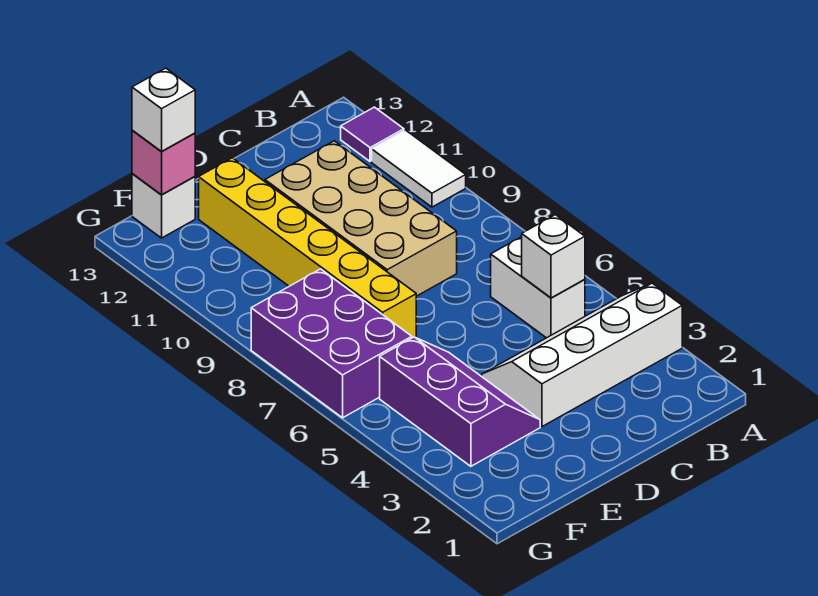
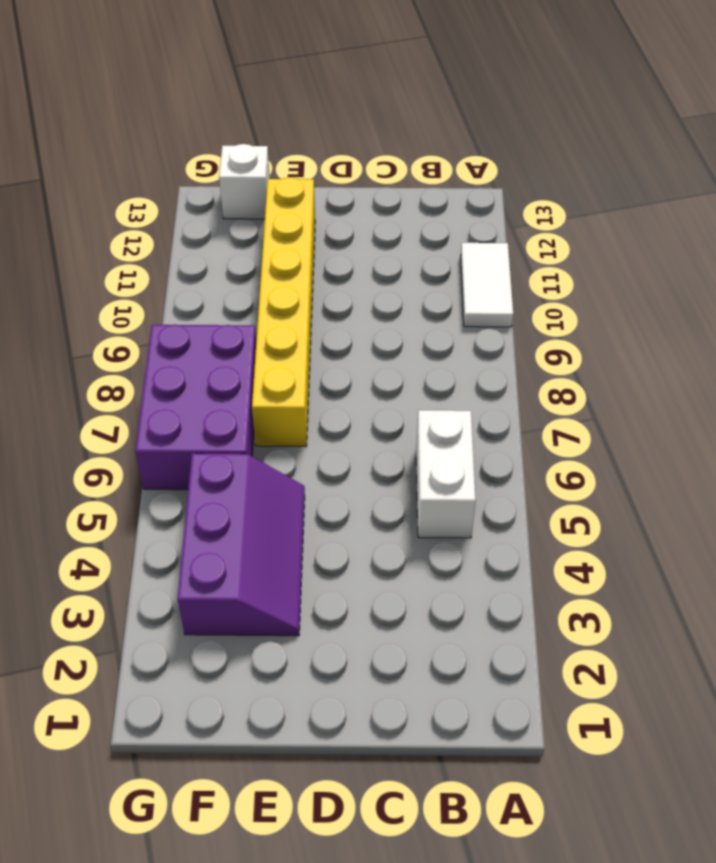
none -> white 2x4 slope [482,283,682,427]
none -> purple 1x1 tile [341,107,404,161]
none -> tan 2x4 brick [265,141,457,296]

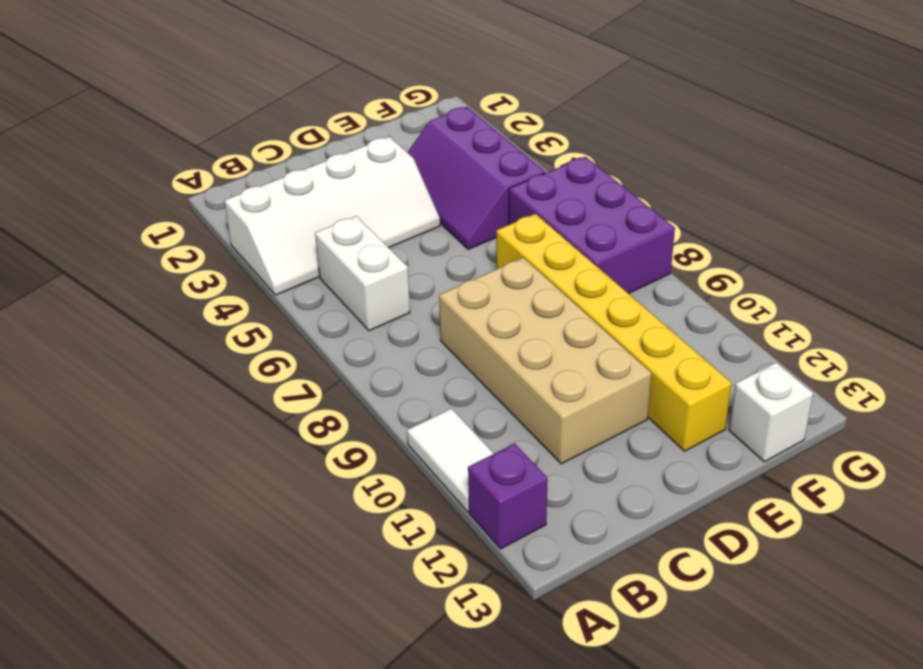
purple 1x1 brick [468,444,548,549] -> purple 1x1 tile [341,107,404,161]
none -> white 1x1 brick [522,215,585,298]
none -> pink 1x1 brick [132,131,195,195]
none -> white 1x1 brick [132,68,195,151]

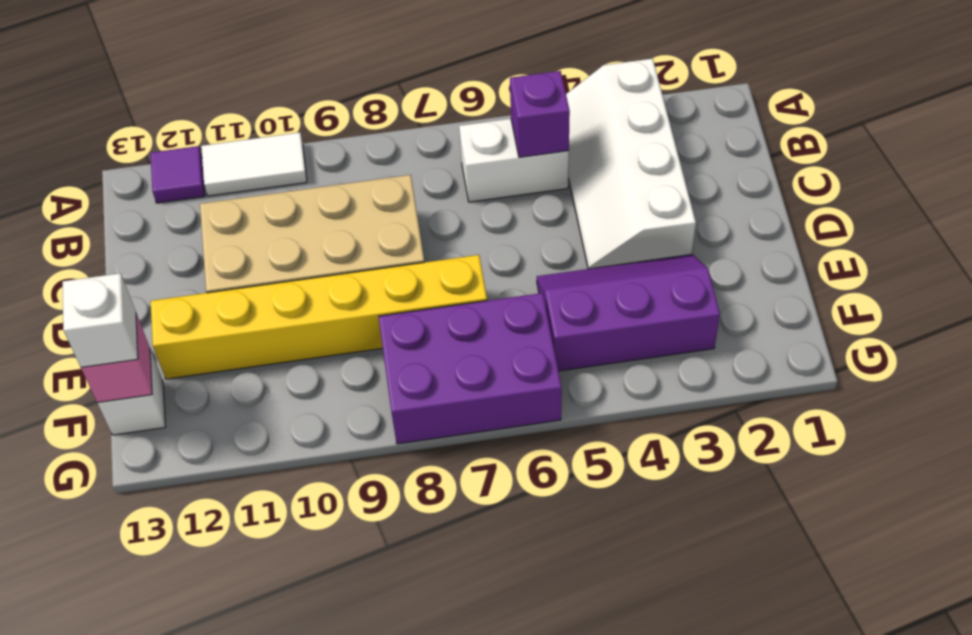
purple 1x1 brick [510,71,570,157] -> white 1x1 brick [522,215,585,298]

